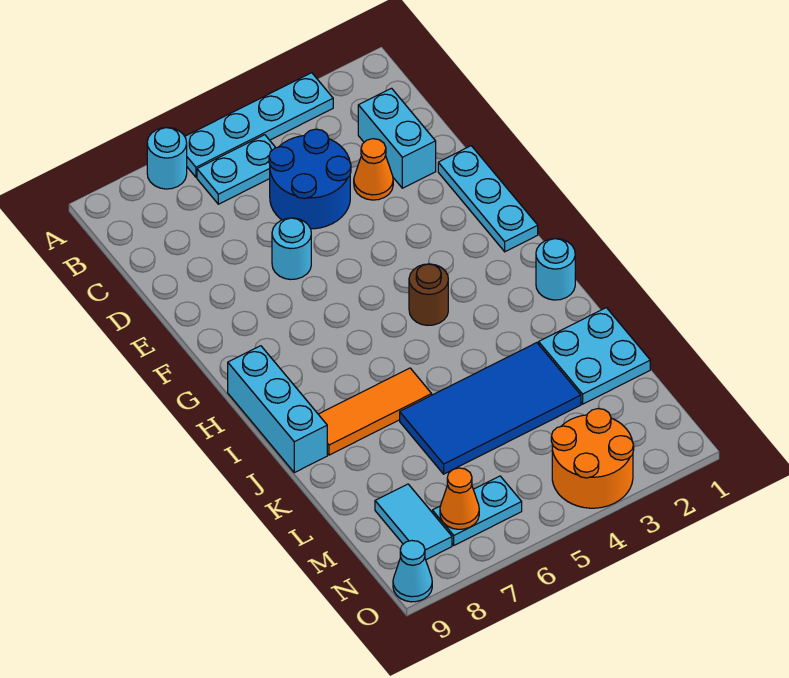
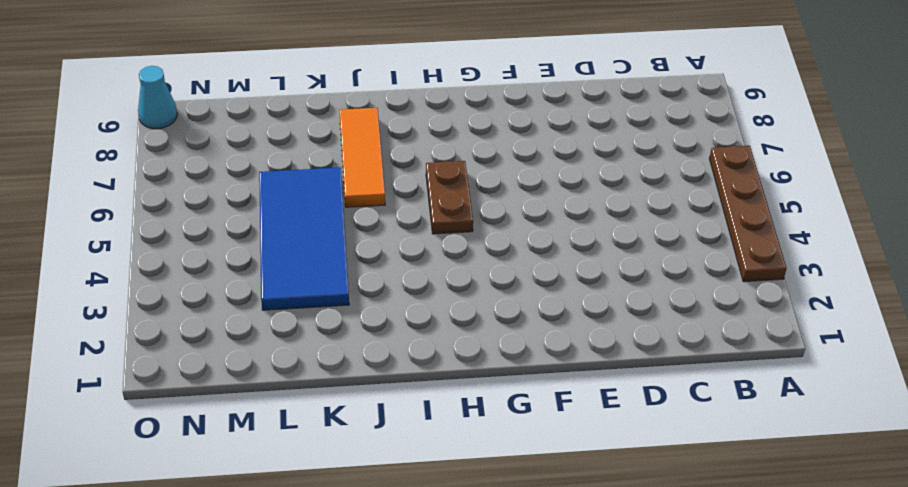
brown 1x4 plate [709,146,787,282] -> cyan 1x4 plate [185,73,333,177]
brown 1x2 plate [426,161,473,234] -> none
none -> cyan 1x1 round brick [147,128,187,189]
none -> cyan 1x2 plate [197,135,276,204]
none -> cyan 1x2 brick [358,88,436,188]

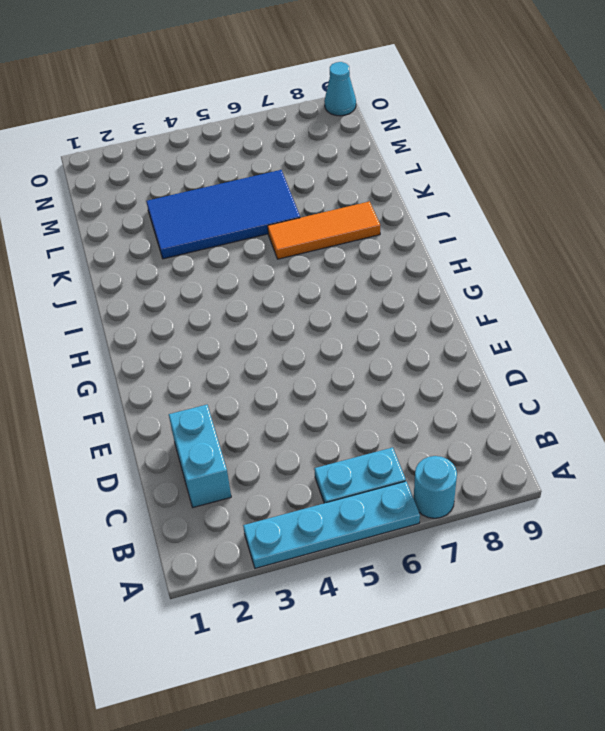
none -> blue 2x2 round brick [269,129,351,229]
none -> orange 1x1 cone [354,139,393,200]
none -> cyan 1x3 plate [438,146,538,252]

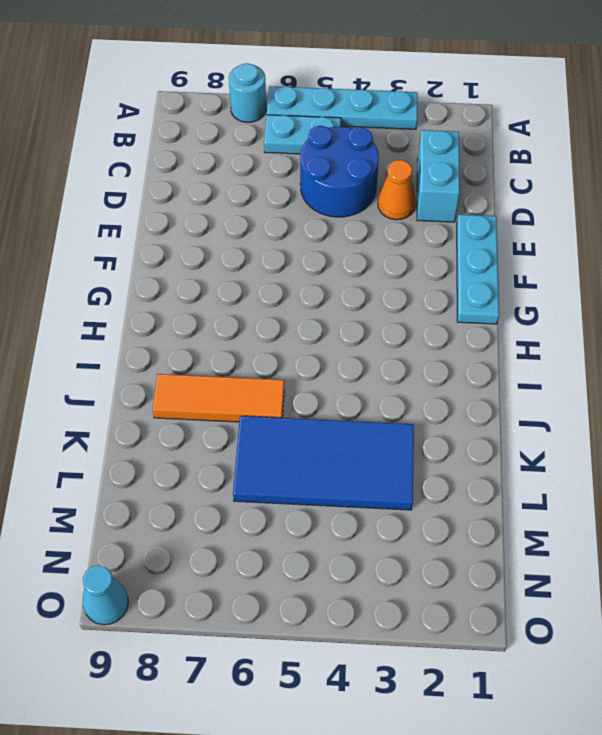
none -> cyan 1x1 round brick [272,218,311,280]
none -> brown 1x1 round brick [409,264,448,325]
none -> cyan 1x3 brick [228,346,327,473]

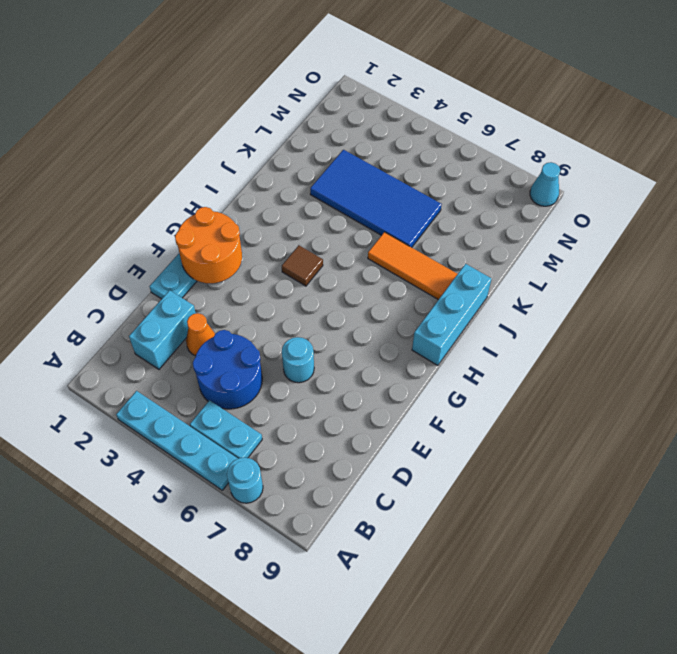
orange 2x2 round brick [175,207,242,283] -> orange 2x2 round brick moved to [551,409,634,508]
brown 1x1 tile [282,245,323,286] -> brown 1x1 round brick [409,264,448,325]
none -> cyan 1x1 round brick [536,239,575,300]
none -> cyan 2x2 plate [539,308,650,404]
none -> cyan 1x2 tile [375,484,452,560]

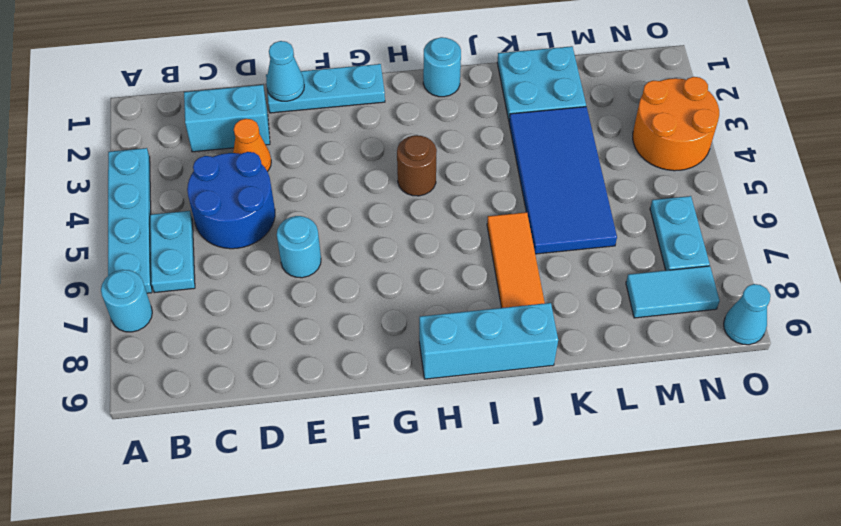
cyan 1x1 cone [266,41,304,101] -> none
none -> orange 1x1 cone [440,468,479,529]

